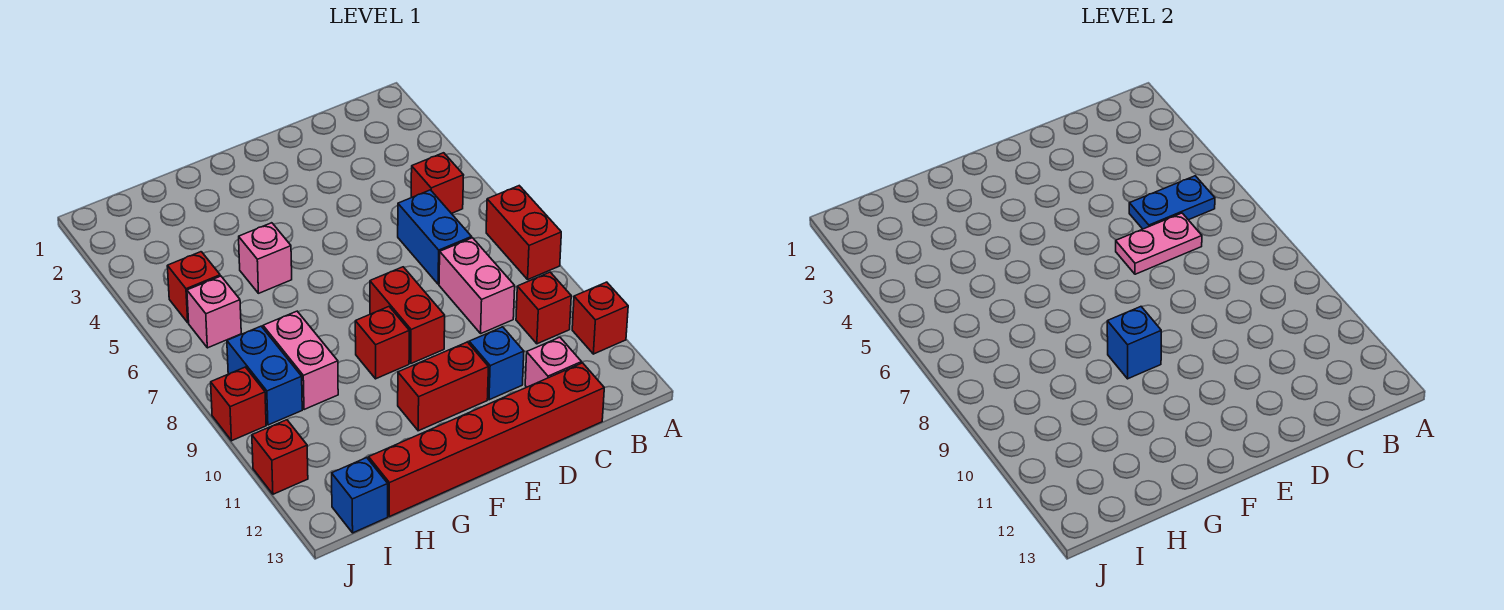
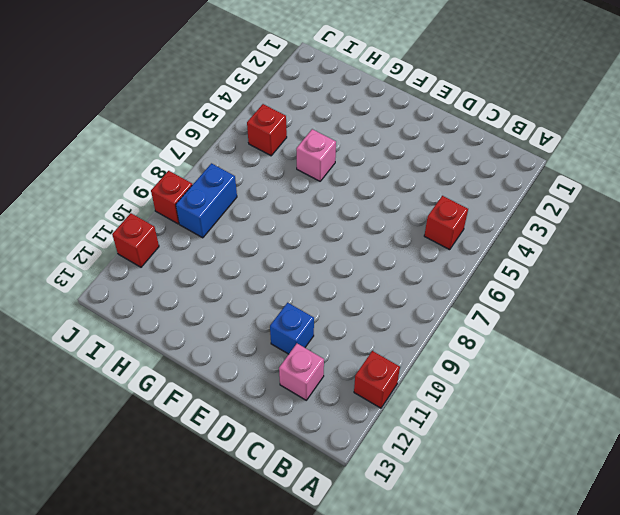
none -> red 1x2 brick [486,186,561,279]
none -> red 1x1 brick [516,272,571,344]
none -> blue 1x2 brick [398,190,472,284]

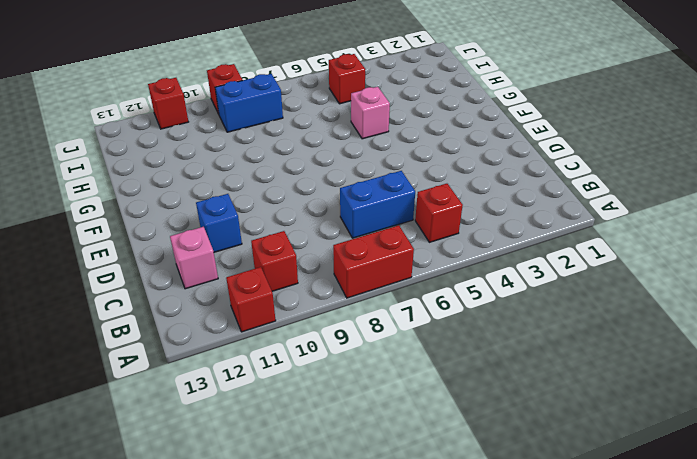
none -> pink 1x2 brick [439,238,515,333]
none -> red 1x6 brick [369,363,604,517]
none -> red 1x2 brick [370,267,445,364]

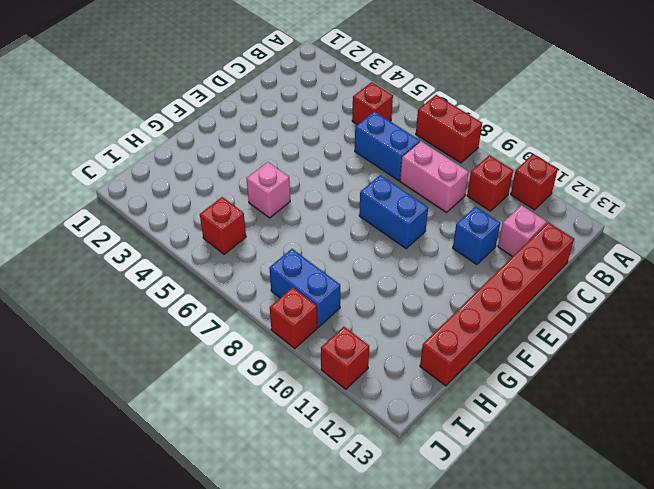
blue 1x2 brick [359,175,428,249] -> red 1x2 brick [370,267,445,364]
none -> red 1x2 brick [398,342,488,431]
none -> red 1x1 brick [355,307,409,379]
none -> pink 1x2 brick [263,311,338,410]

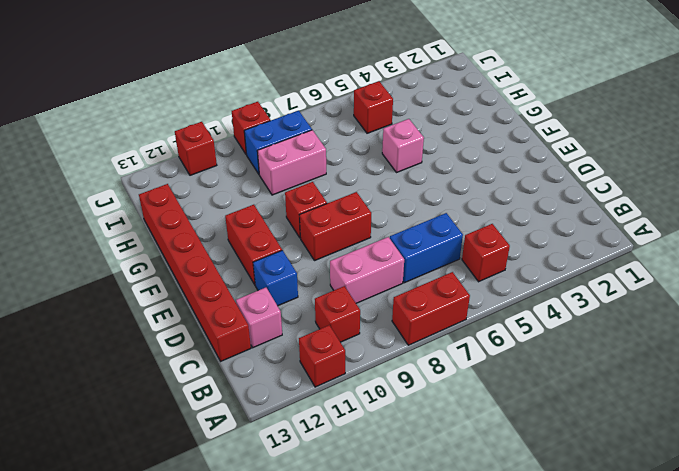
none -> pink 1x1 brick [187,276,241,348]
none -> blue 1x1 brick [332,458,388,533]
none -> blue 1x2 plate [1129,176,1215,229]

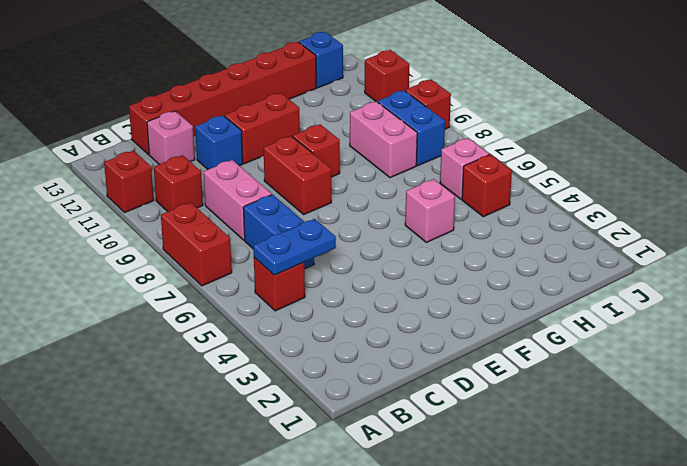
none -> pink 1x2 plate [1116,213,1202,274]
none -> blue 1x1 brick [1107,307,1161,379]

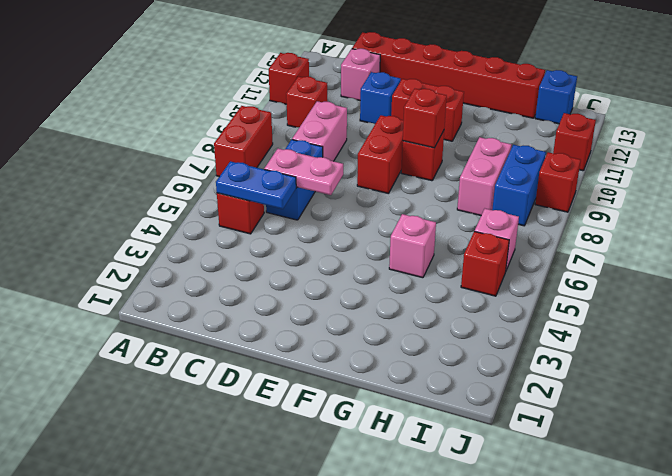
red 1x1 brick [403,89,447,148] -> blue 1x1 brick [1107,307,1161,379]

